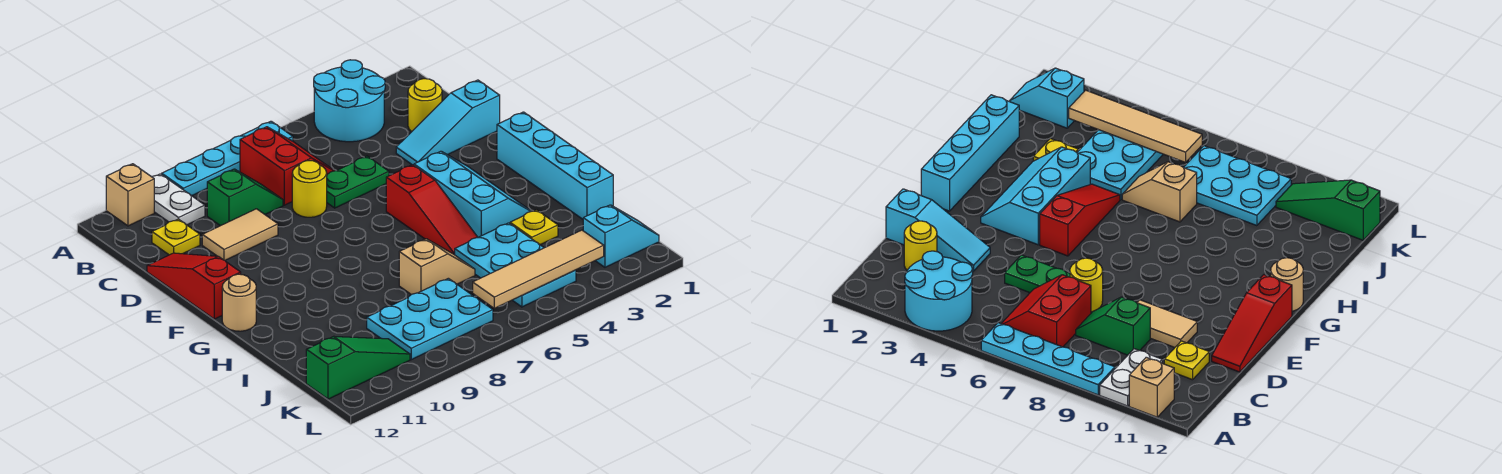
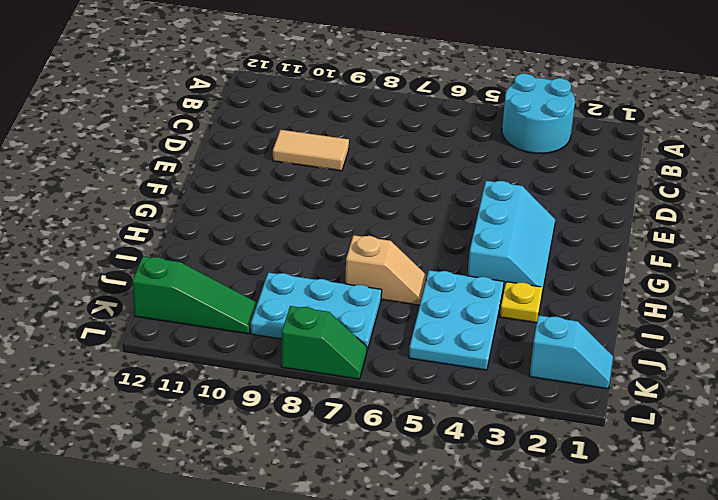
green 1x2 slope [281,306,367,379] -> green 1x2 slope moved to [207,169,283,226]
none -> cyan 1x4 plate [162,121,293,196]
none -> white 1x2 plate [152,174,205,225]
none -> tan 1x1 brick [106,164,154,226]

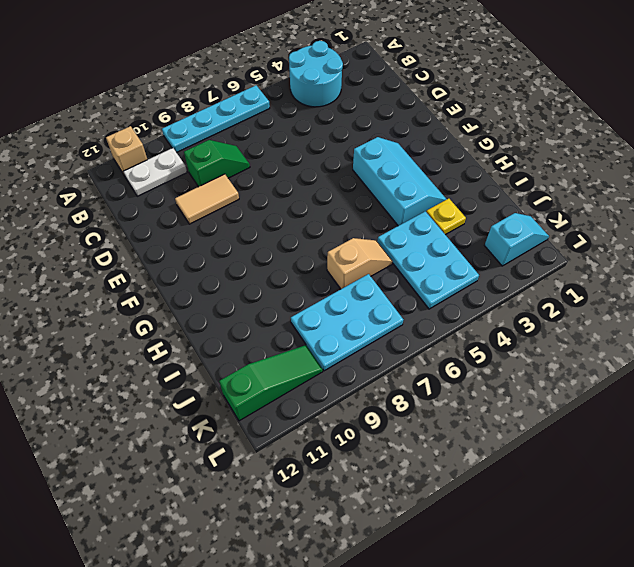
white 1x2 plate [123,148,187,196] -> white 1x2 plate turned to [152,174,205,225]
none -> red 2x2 slope [240,127,334,205]
none -> yellow 1x1 round brick [408,79,442,132]
none -> yellow 1x1 plate [152,219,200,255]

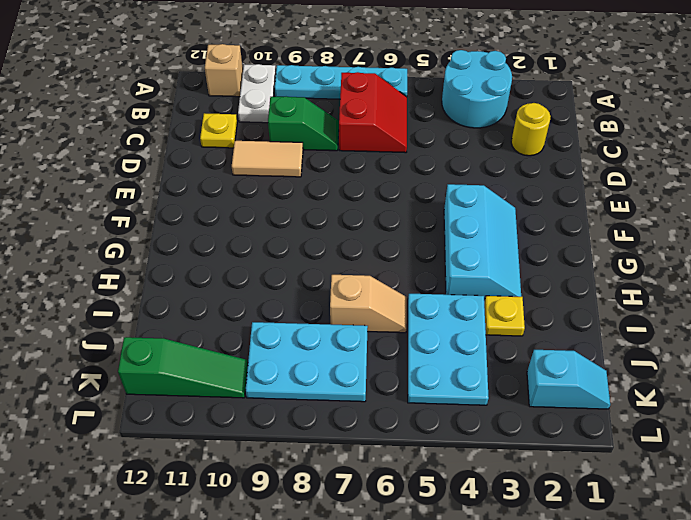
none -> cyan 1x3 slope [396,80,500,165]
none -> green 1x2 plate [327,156,389,208]
none -> yellow 1x1 round brick [292,161,327,217]

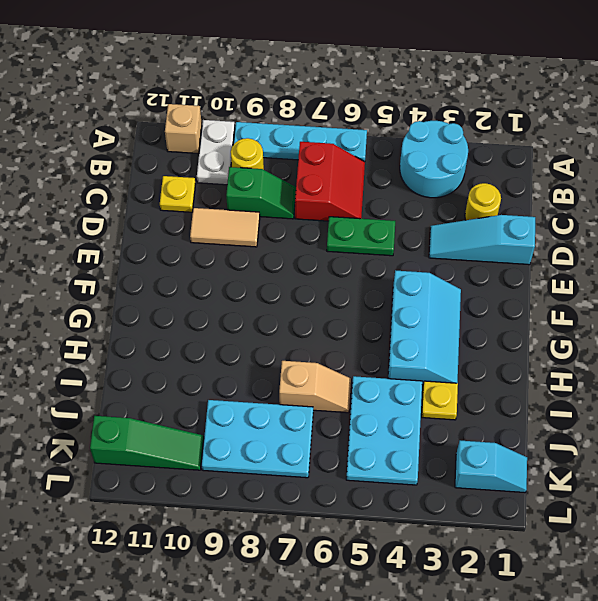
yellow 1x1 round brick [231,138,264,170] -> yellow 1x1 round brick moved to [292,161,327,217]
none -> red 1x3 slope [147,253,241,319]
none -> cyan 1x4 brick [497,112,613,219]
none -> red 1x3 slope [386,165,478,255]

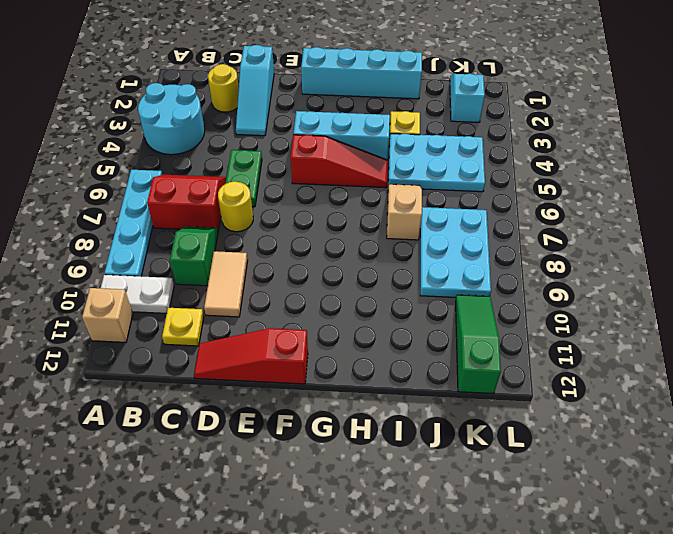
none -> tan 1x1 round brick [222,274,256,331]
none -> tan 1x4 tile [473,230,604,308]

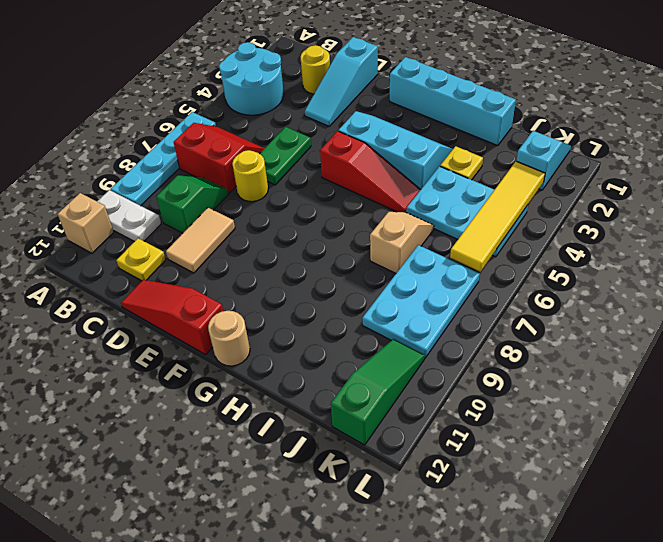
yellow 1x4 tile [450,161,545,272] -> tan 1x4 tile [473,230,604,308]

